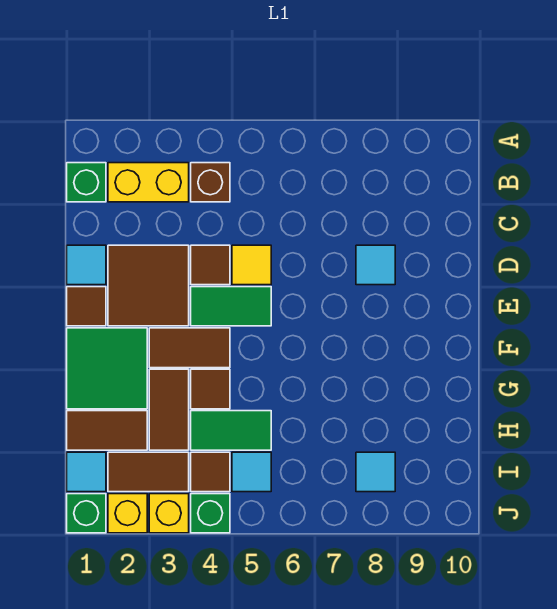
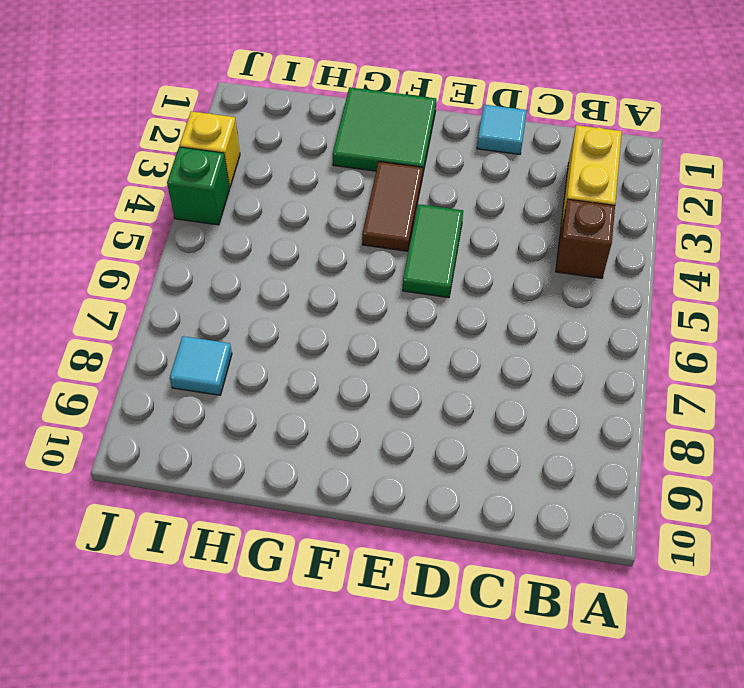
none -> green 1x1 brick [67,163,106,202]
none -> brown 2x2 tile [108,245,189,326]
none -> brown 1x1 tile [191,245,230,285]

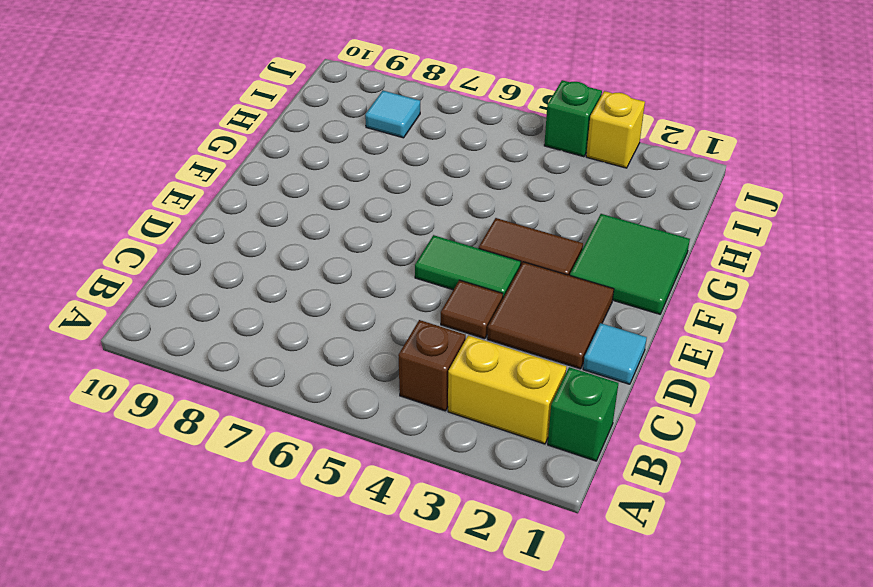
none -> yellow 1x1 tile [232,245,271,285]
none -> cyan 1x1 tile [356,245,395,285]
none -> brown 1x1 tile [67,287,106,326]

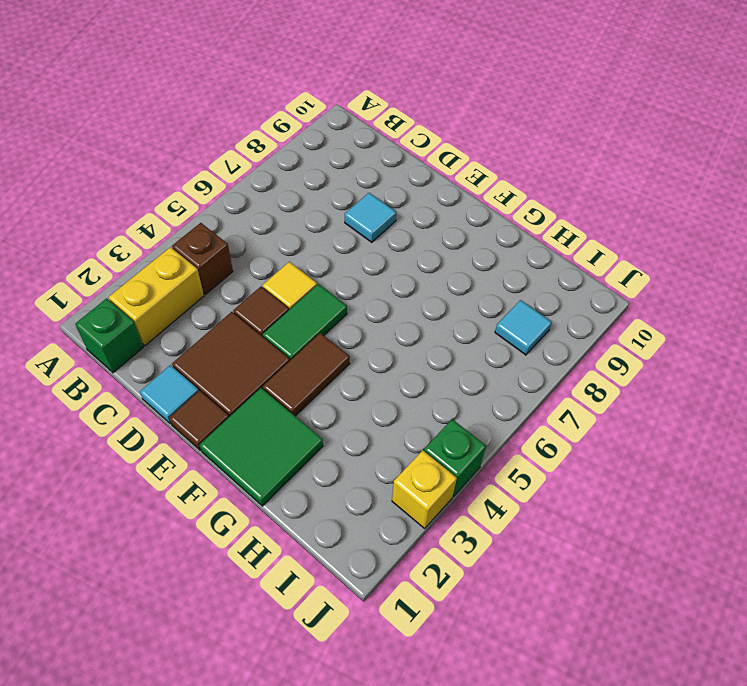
none -> brown 1x2 tile [149,369,189,450]
none -> brown 1x1 tile [191,369,230,409]
none -> brown 1x2 tile [67,411,147,450]

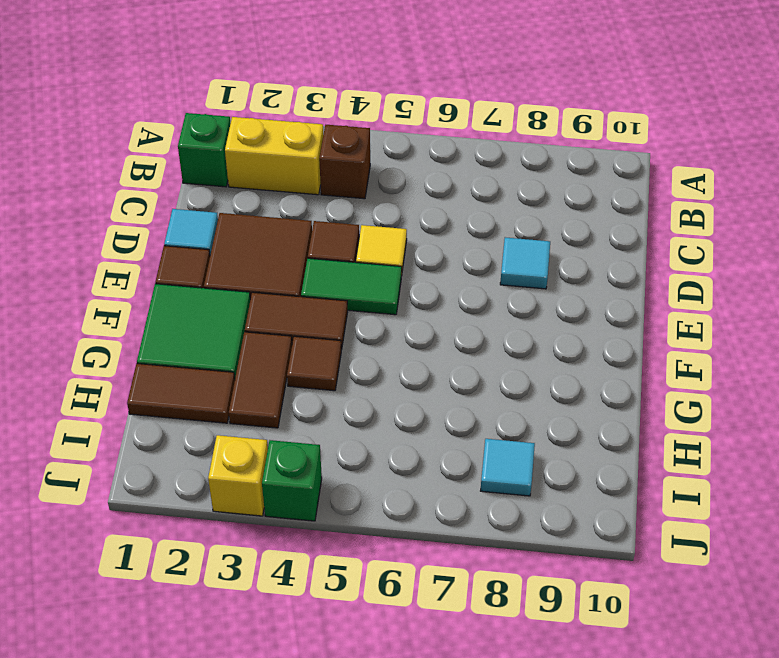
none -> green 1x2 tile [191,411,271,450]
none -> cyan 1x1 tile [67,452,106,492]
none -> brown 1x2 tile [108,452,189,492]

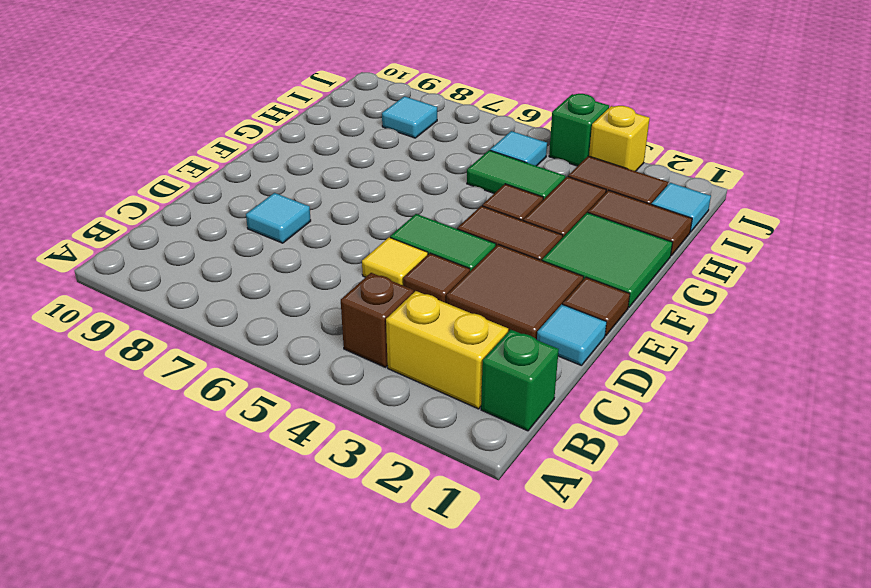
none -> brown 1x1 tile [191,452,230,492]
none -> green 1x1 brick [67,494,106,533]
none -> yellow 1x1 brick [108,494,147,533]

